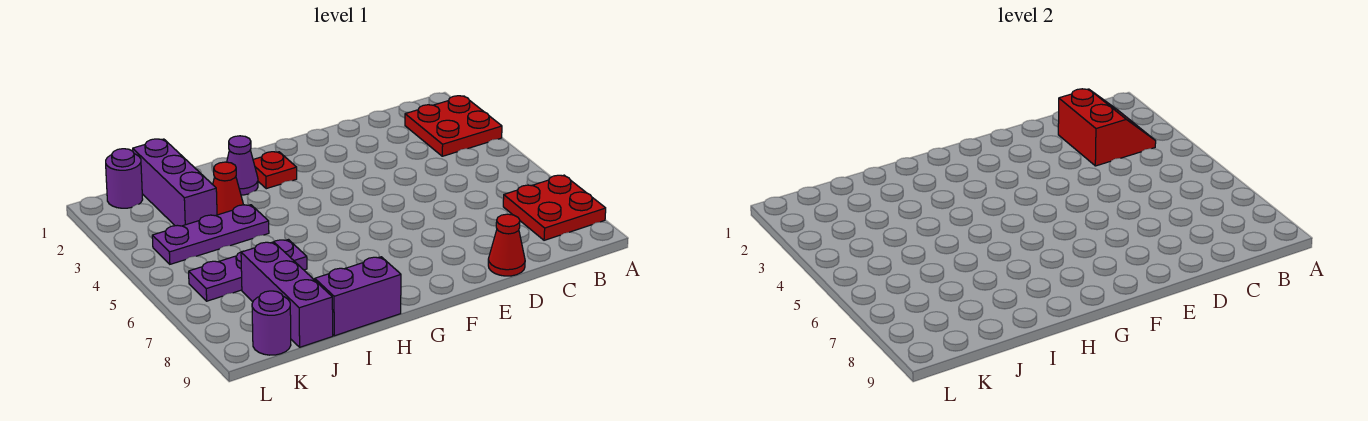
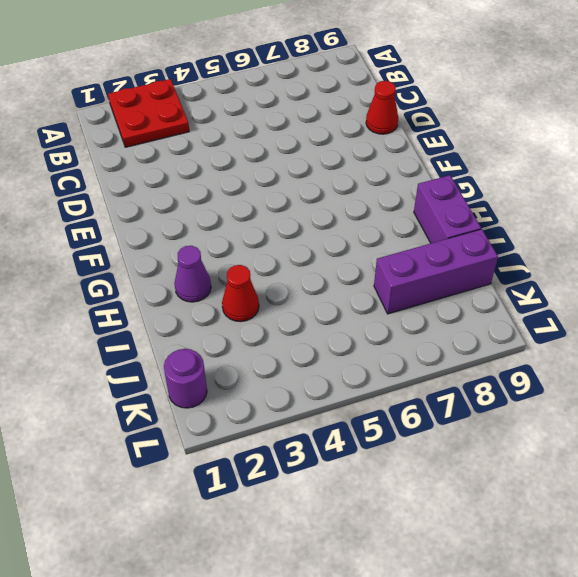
none -> red 2x2 plate [503,175,606,240]
none -> red 1x1 plate [253,152,297,189]
none -> purple 1x3 plate [152,205,269,264]

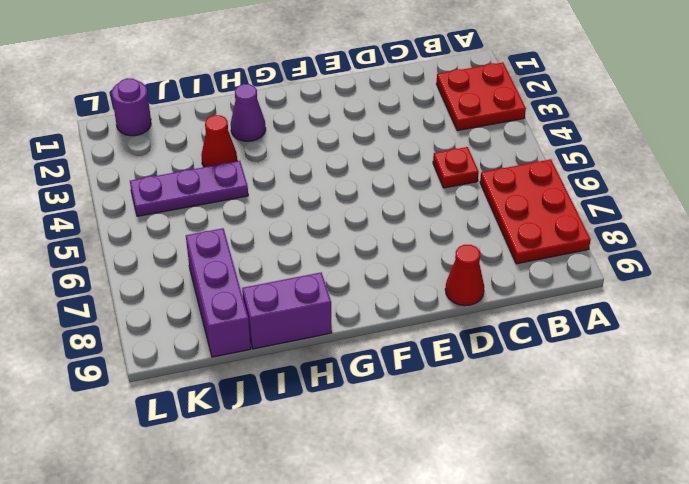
red 2x3 plate [480,159,591,264] -> red 2x2 plate [503,175,606,240]
red 1x1 plate [433,147,479,188] -> red 1x1 plate moved to [253,152,297,189]
none -> purple 1x3 plate [189,240,307,301]
none -> purple 1x3 brick [133,139,217,226]
none -> purple 1x1 round brick [252,291,291,355]

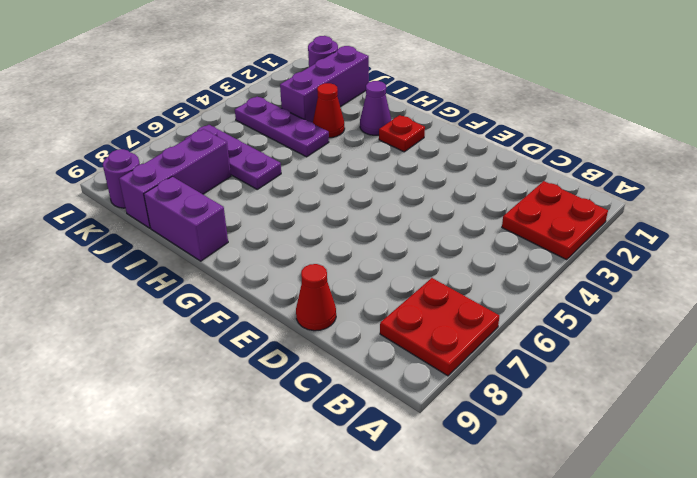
none -> red 2x2 slope [1058,89,1156,166]

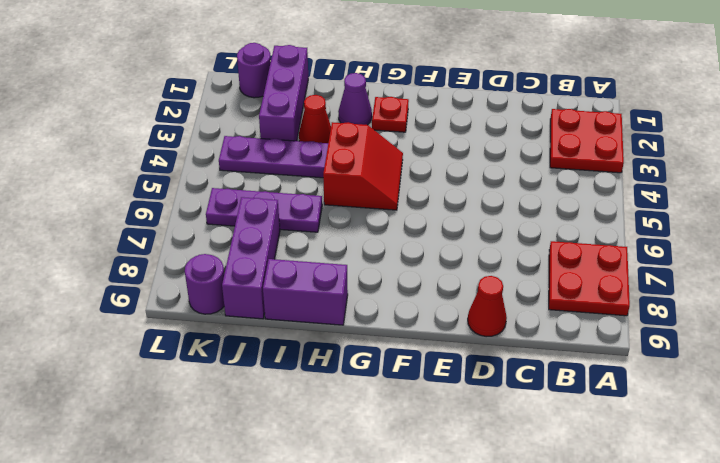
red 2x2 slope [323,122,403,210] -> red 2x2 slope moved to [1058,89,1156,166]

